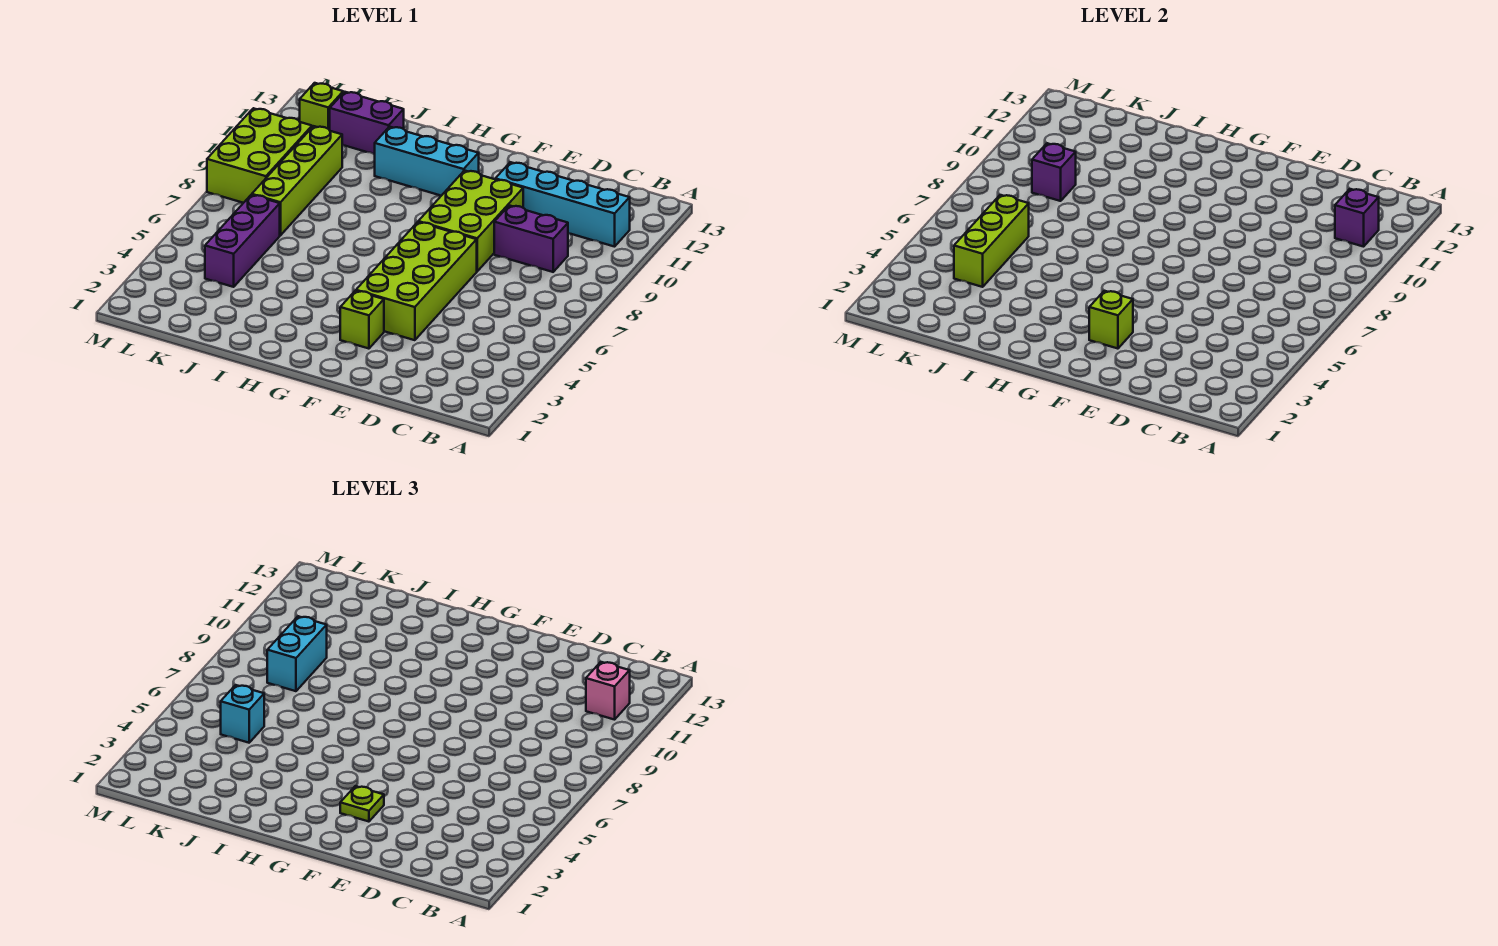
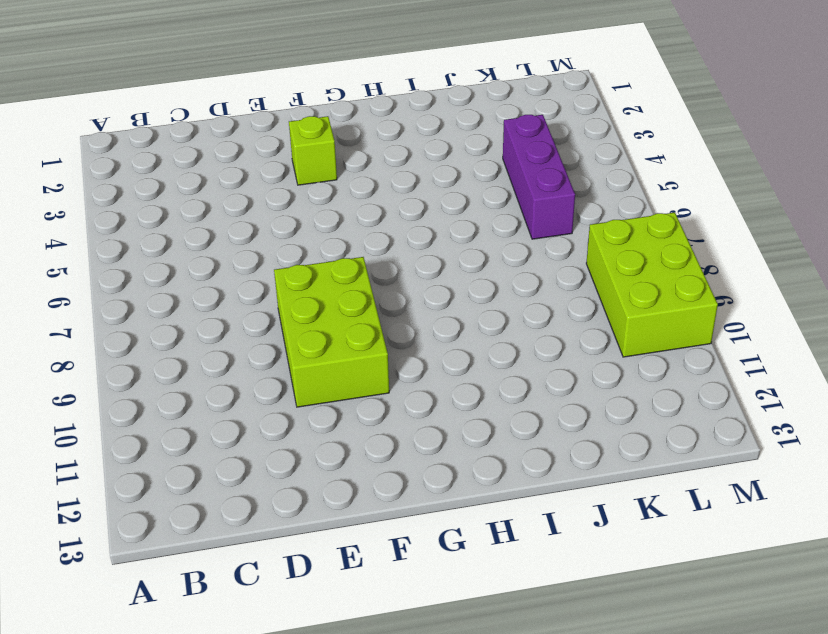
none -> cyan 1x4 brick [495,162,630,247]
none -> purple 1x2 brick [494,205,568,272]
none -> lime 2x4 brick [356,222,477,340]

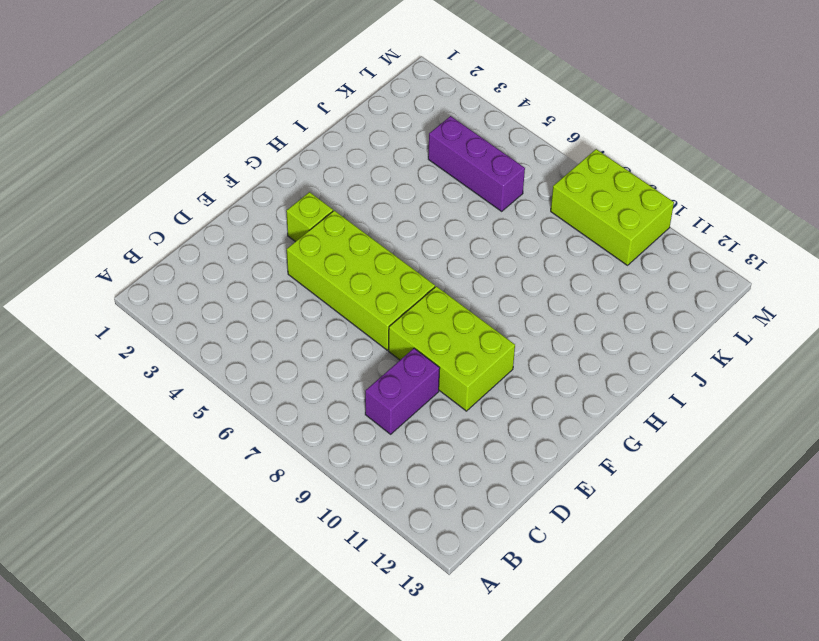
none -> cyan 1x4 brick [495,162,630,247]
none -> cyan 1x3 brick [375,127,479,196]
none -> purple 1x2 brick [330,92,404,154]

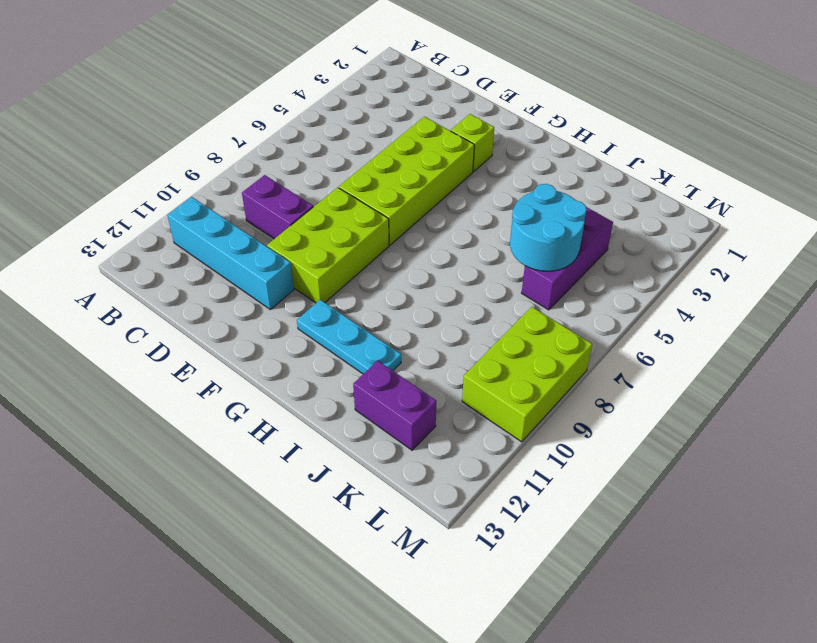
cyan 1x3 plate [297,300,401,374] -> cyan 1x3 brick [375,127,479,196]
cyan 2x2 round brick [510,184,587,271] -> lime 1x3 brick [954,195,1029,287]
none -> lime 1x4 brick [252,126,342,235]
none -> lime 1x1 brick [300,83,343,130]
none -> purple 1x1 brick [1335,189,1379,247]

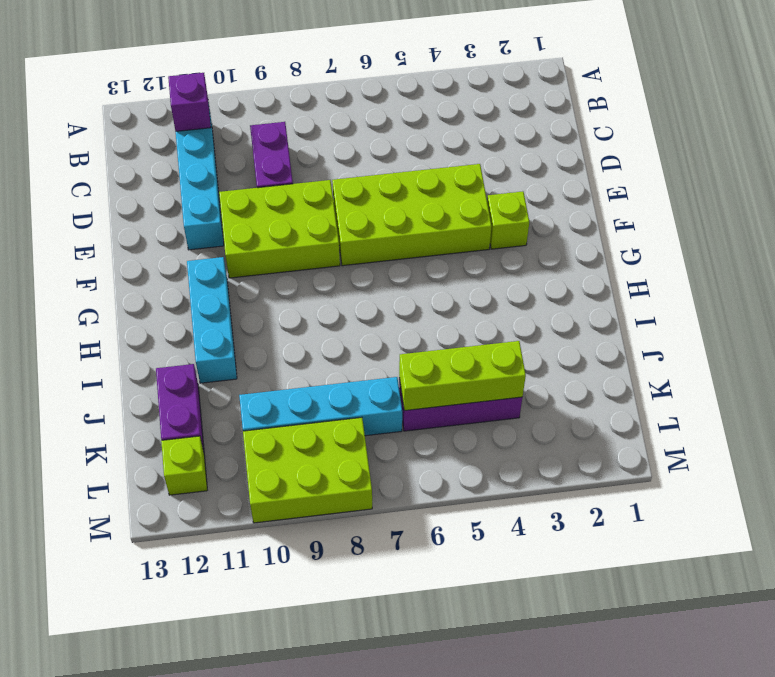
cyan 1x4 brick [239,377,402,436] -> lime 1x4 brick [252,126,342,235]
none -> lime 1x1 brick [1089,291,1133,349]
none -> purple 1x1 brick [1032,143,1076,201]
none -> pink 1x1 brick [586,662,630,720]

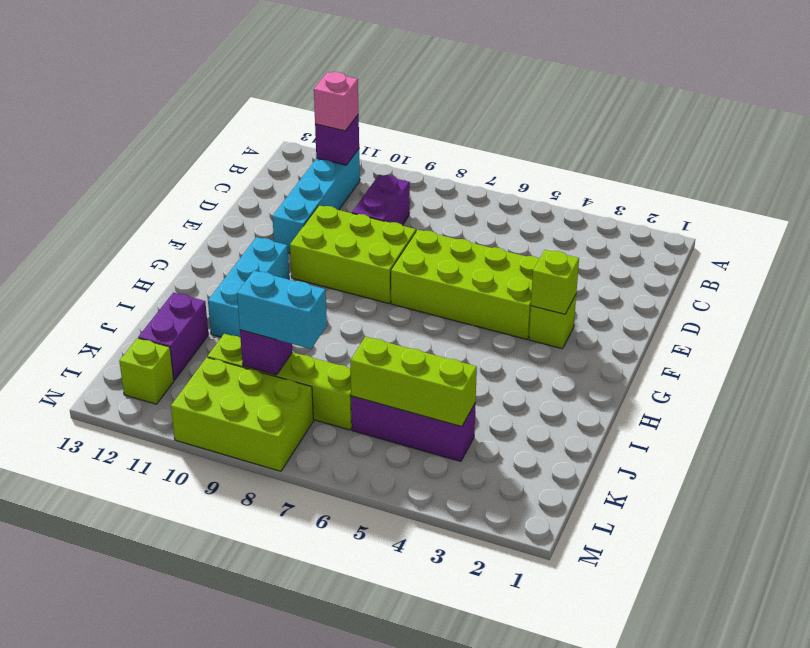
none -> lime 1x1 plate [340,786,384,822]
none -> cyan 1x1 brick [221,685,264,743]

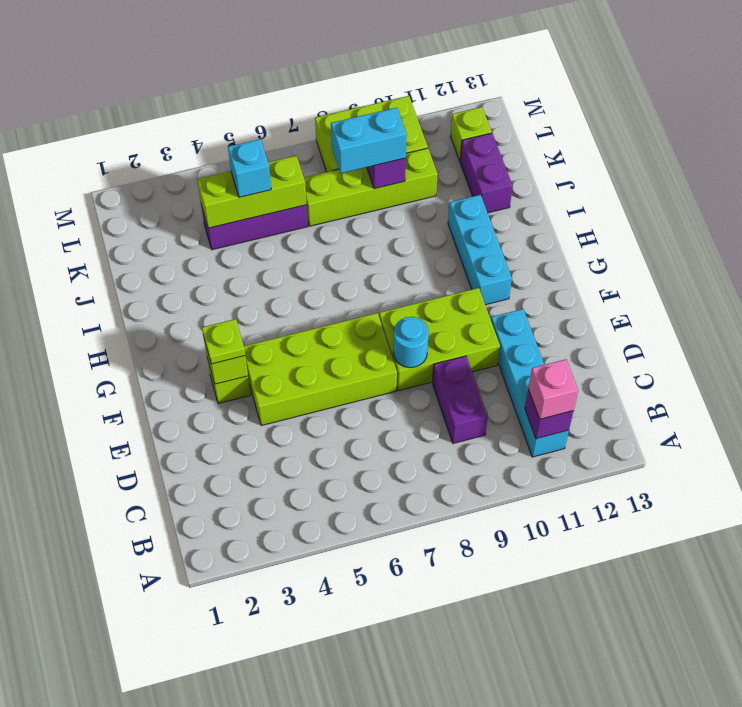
cyan 1x1 round brick [393,317,429,368] -> none

